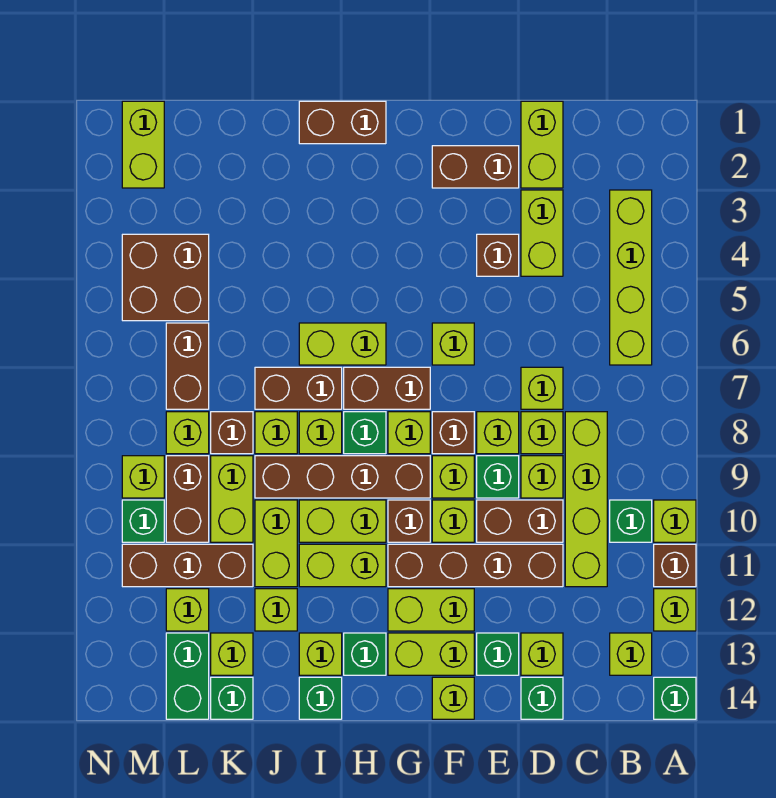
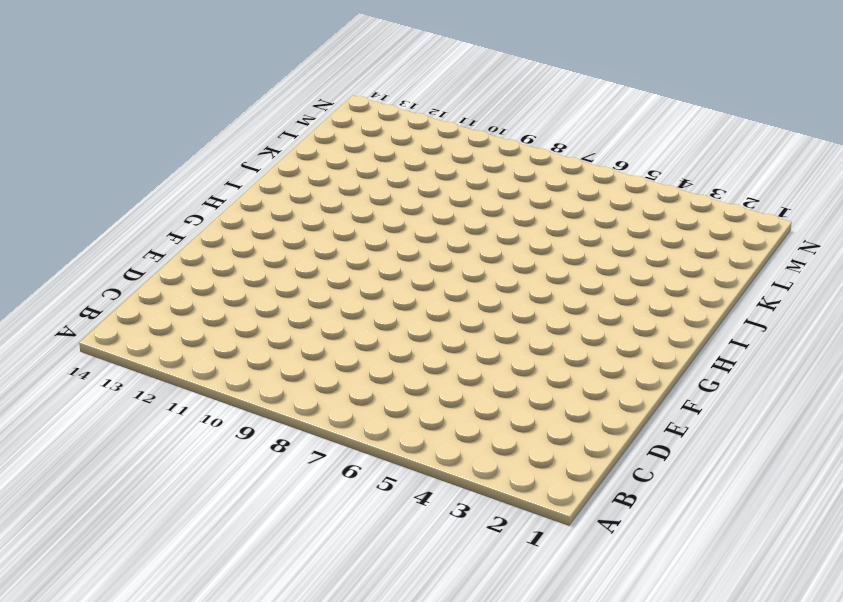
none -> lime 1x1 brick [654,500,696,542]
none -> brown 1x1 brick [654,544,696,587]
none -> lime 1x1 brick [654,589,696,631]
none -> green 1x1 brick [654,677,696,719]

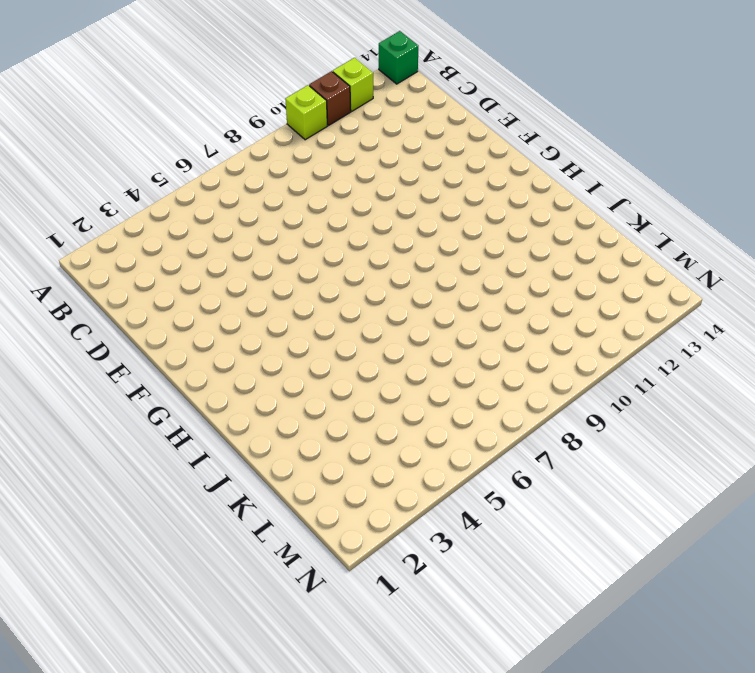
none -> lime 1x4 brick [610,190,652,365]
none -> green 1x1 brick [610,500,652,542]
none -> lime 1x1 brick [610,633,652,675]
none -> lime 1x4 brick [565,412,607,587]

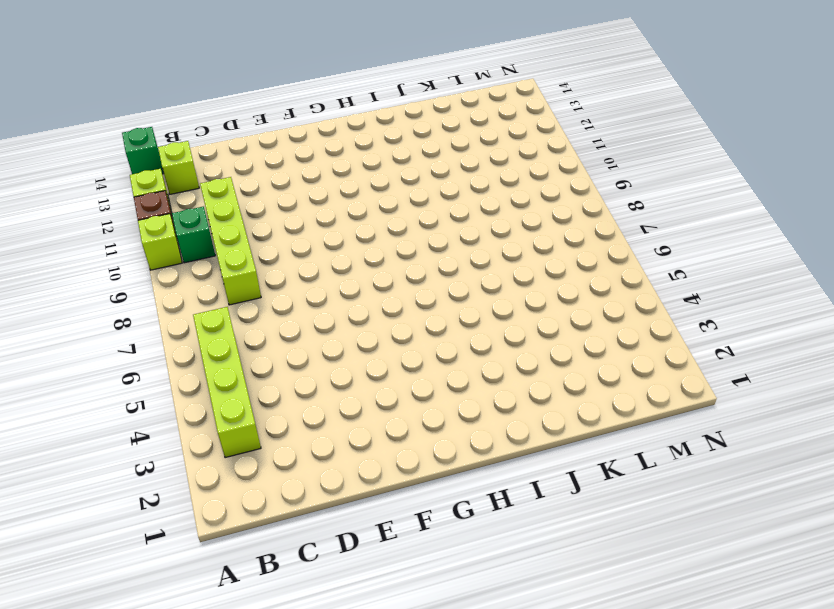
none -> lime 1x2 brick [521,101,563,188]
none -> lime 1x2 brick [521,190,563,276]
none -> lime 1x1 brick [521,367,563,409]
none -> lime 1x1 brick [521,412,563,454]

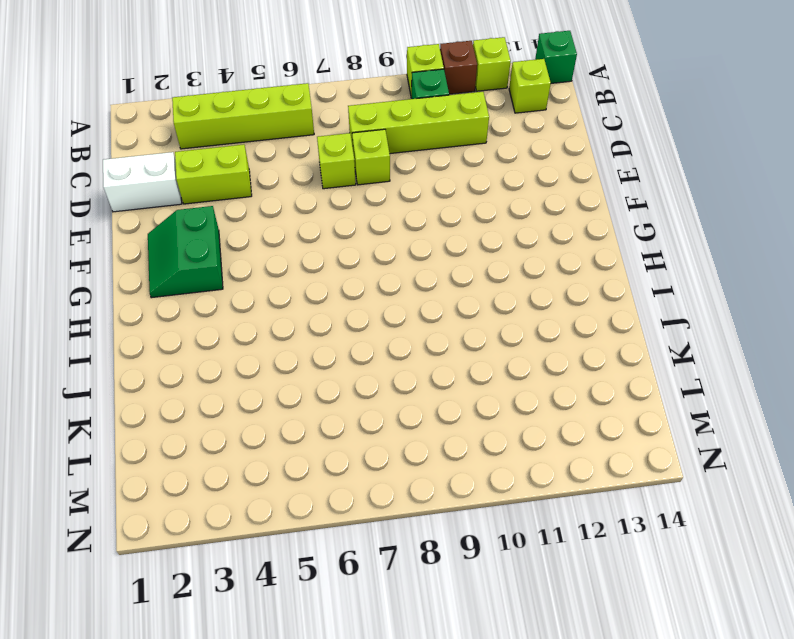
white 1x2 brick [103,152,182,212] -> lime 1x2 brick [521,101,563,188]
green 2x2 slope [148,206,223,298] -> brown 1x2 brick [432,146,519,188]
none -> lime 1x1 brick [521,456,563,498]
none -> brown 1x2 brick [477,500,563,542]
none -> brown 1x4 brick [388,544,563,587]
none -> lime 1x1 brick [521,633,563,675]

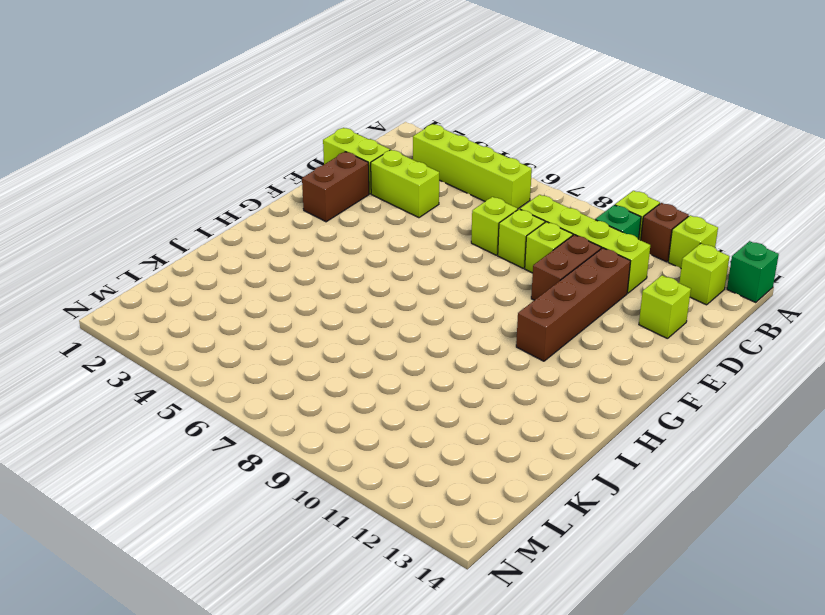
none -> green 1x1 brick [521,677,563,719]
none -> brown 1x1 brick [477,234,519,276]
none -> lime 1x1 brick [477,412,519,454]
none -> green 1x1 brick [477,456,519,498]

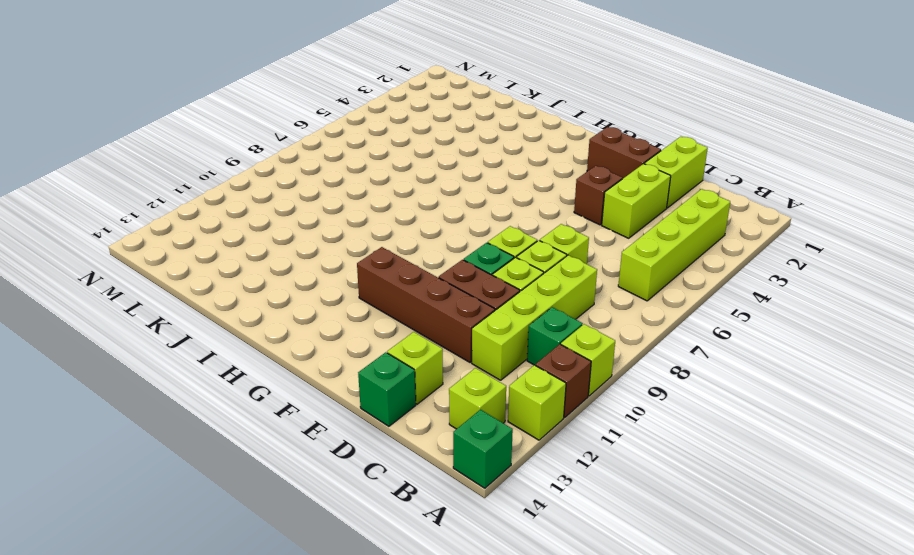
none -> green 1x1 brick [477,633,519,675]
none -> lime 1x1 brick [432,323,474,365]
none -> brown 1x1 brick [432,412,474,454]
none -> lime 1x1 brick [432,456,474,498]

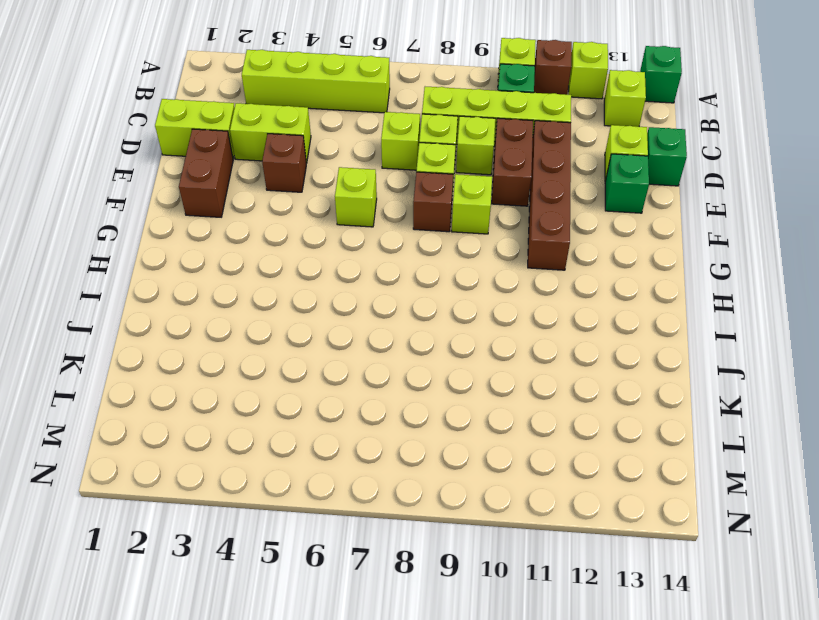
none -> green 1x1 brick [477,456,519,498]
none -> lime 1x1 brick [432,500,474,542]
none -> lime 1x2 brick [388,589,474,631]
none -> lime 1x2 brick [388,633,474,675]

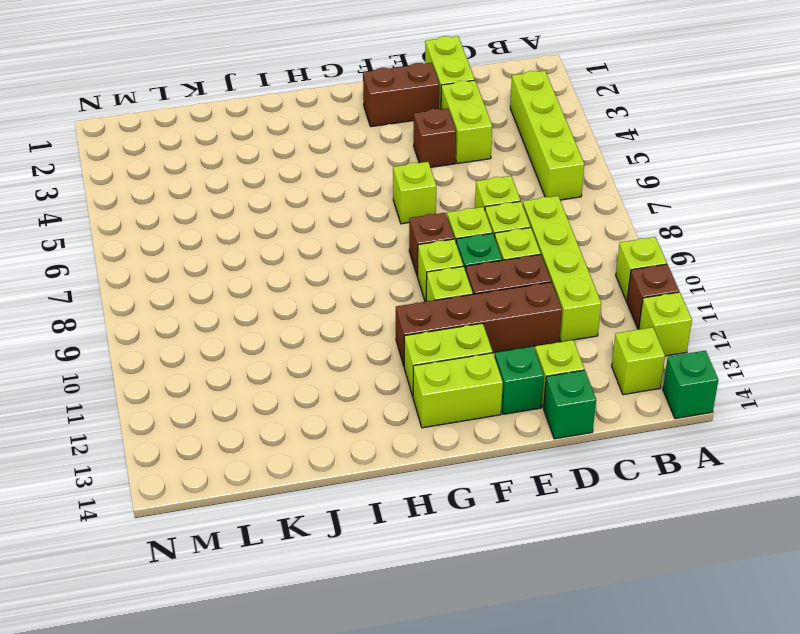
none -> green 1x1 brick [610,500,652,542]
none -> lime 1x1 brick [432,677,474,719]
none -> brown 1x2 brick [344,367,430,409]
none -> lime 1x1 brick [388,412,430,454]

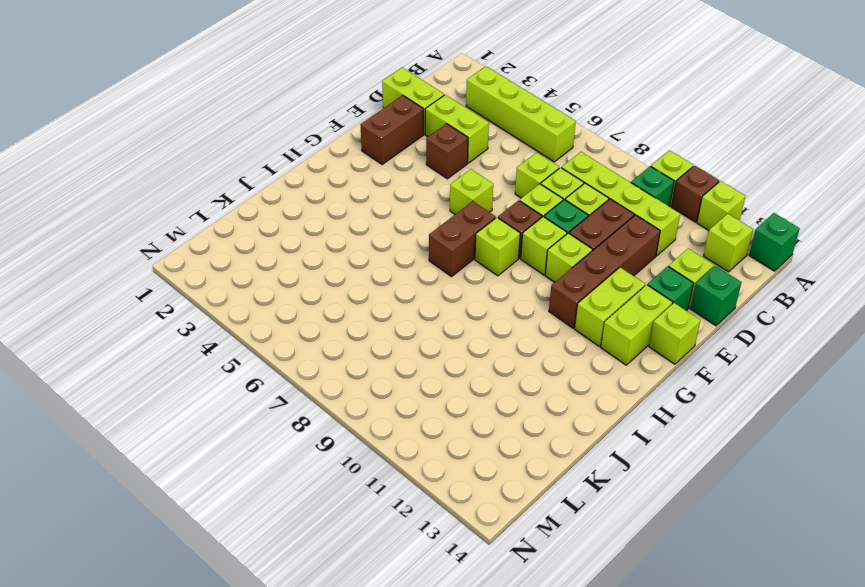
none -> brown 1x4 brick [255,456,430,498]
none -> brown 1x1 brick [388,500,430,542]
none -> brown 1x2 brick [299,101,386,144]
none -> lime 1x2 brick [299,323,386,365]

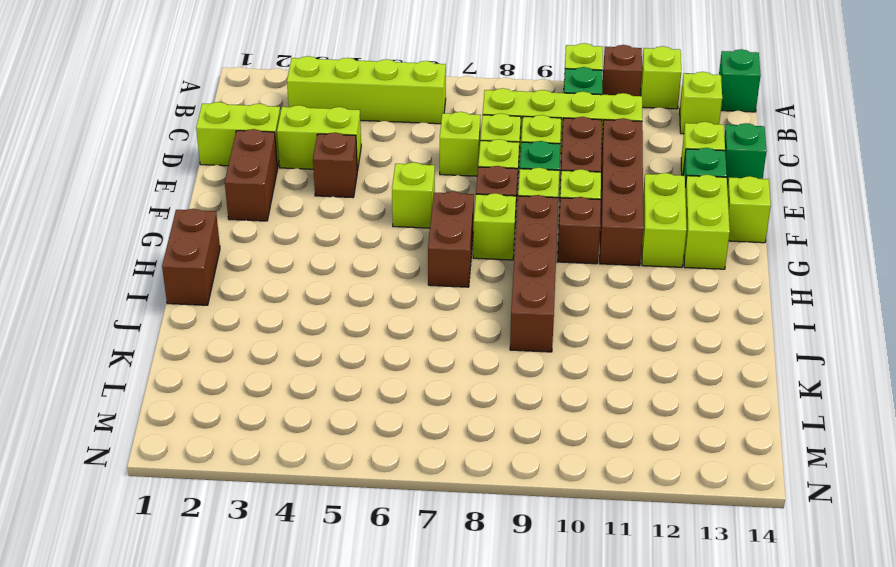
none -> lime 1x2 brick [299,323,386,365]
none -> green 1x1 brick [344,412,386,454]
none -> lime 1x2 brick [299,500,386,542]
none -> lime 1x2 brick [299,544,386,587]

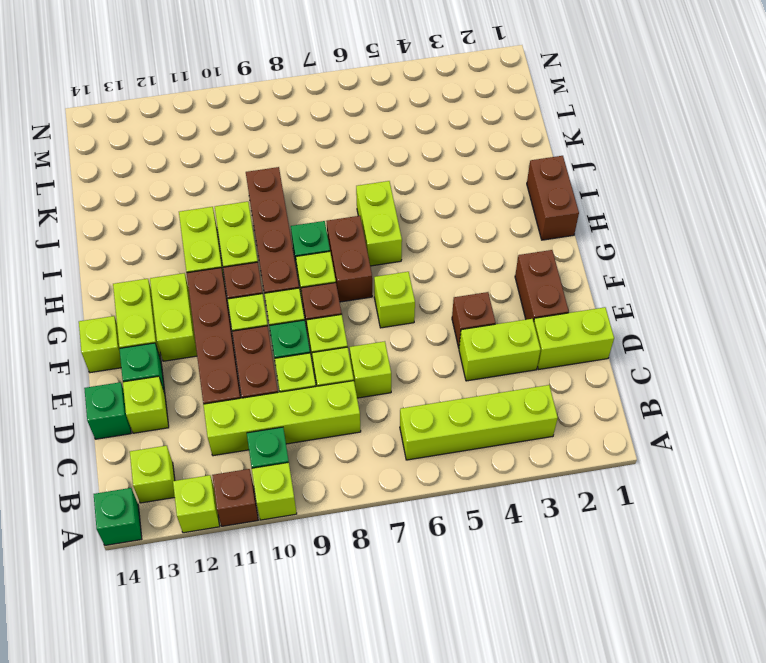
none -> green 1x1 brick [344,633,386,675]
none -> brown 1x2 brick [255,367,342,409]
none -> lime 1x1 brick [299,412,342,454]
none -> lime 1x1 brick [299,633,342,675]

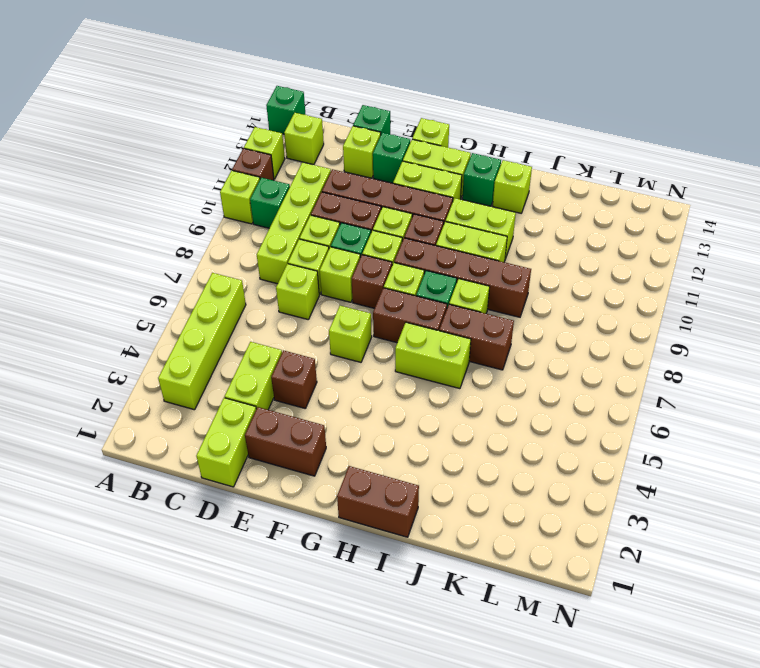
none -> green 1x1 brick [299,677,342,719]
none -> lime 1x1 brick [255,412,297,454]
none -> lime 1x2 brick [255,500,297,587]
none -> lime 1x1 brick [255,589,297,631]

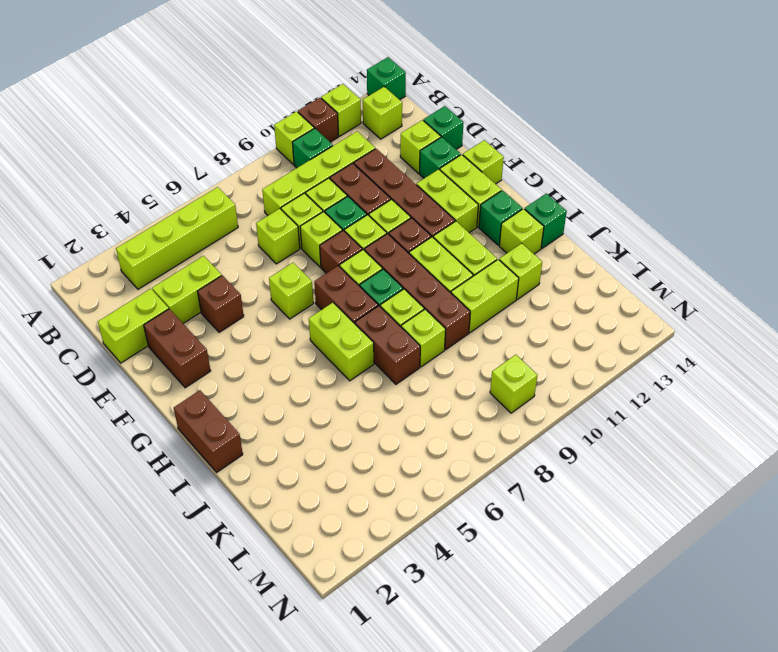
none -> brown 1x1 brick [211,412,253,454]
none -> lime 1x2 brick [211,456,253,542]
none -> brown 1x3 brick [122,544,253,587]
none -> lime 1x1 brick [211,633,253,675]

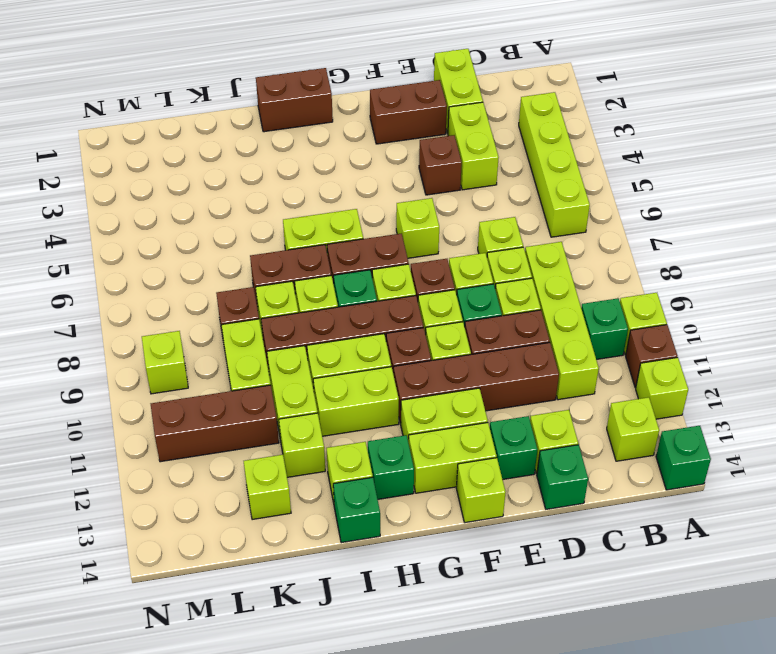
none -> green 1x1 brick [211,677,253,719]
none -> brown 2x2 brick [122,234,209,321]
none -> brown 1x2 brick [166,323,209,409]
none -> lime 1x1 brick [166,412,209,454]

